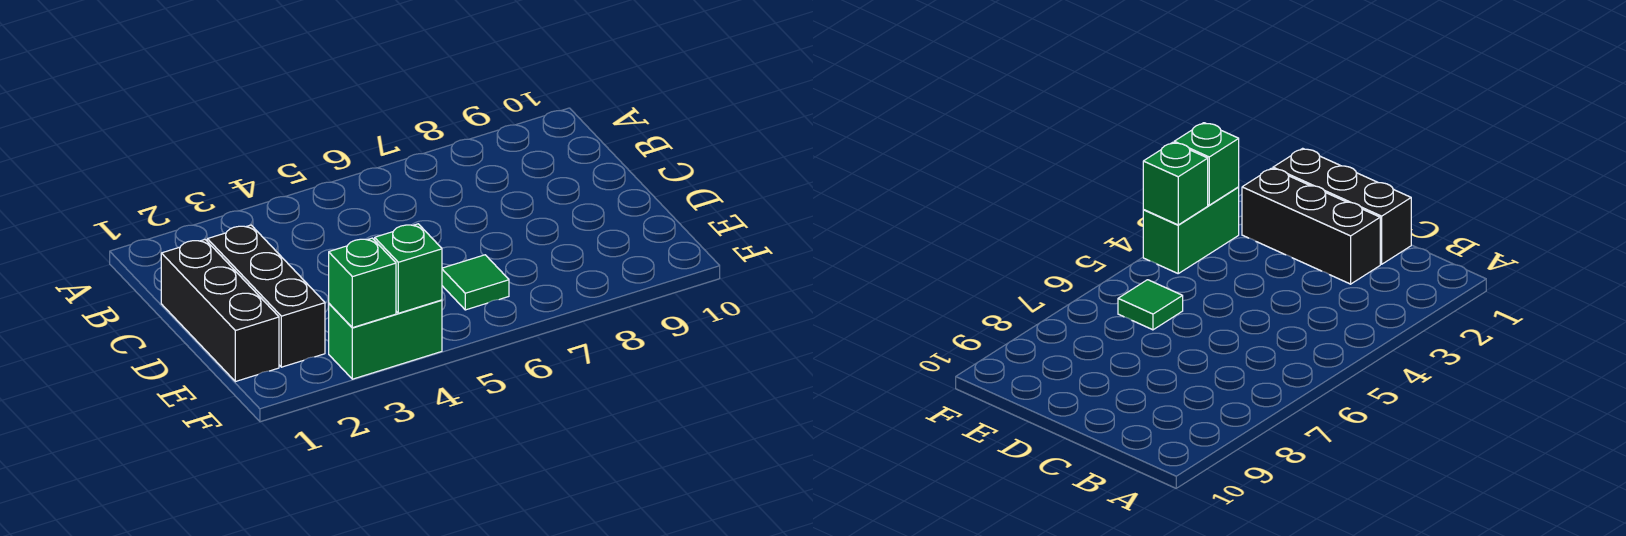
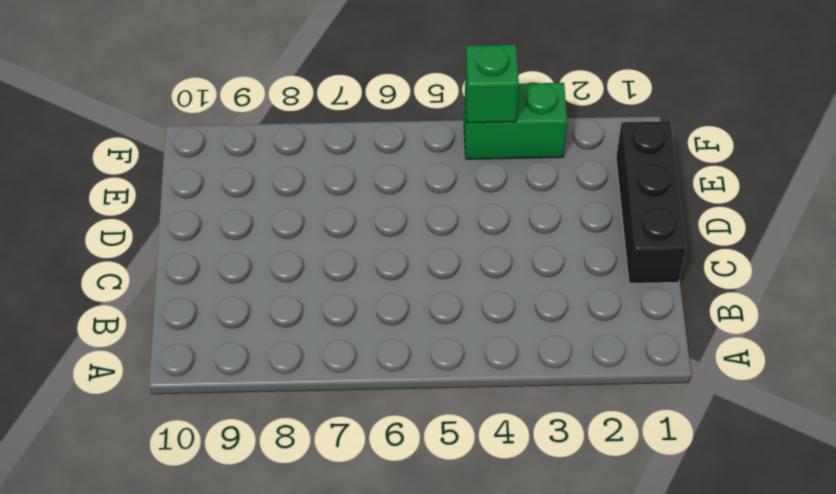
none -> black 1x3 brick [207,225,325,367]
none -> green 1x1 tile [442,255,509,310]

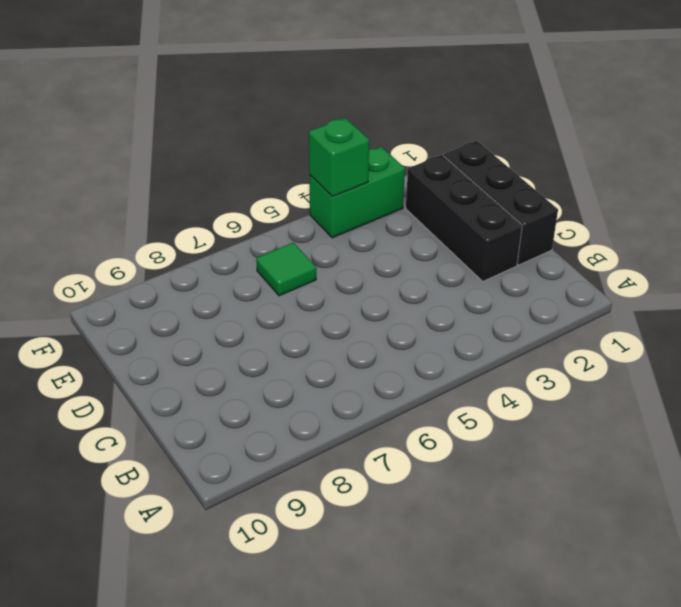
none -> green 1x1 brick [329,238,396,328]

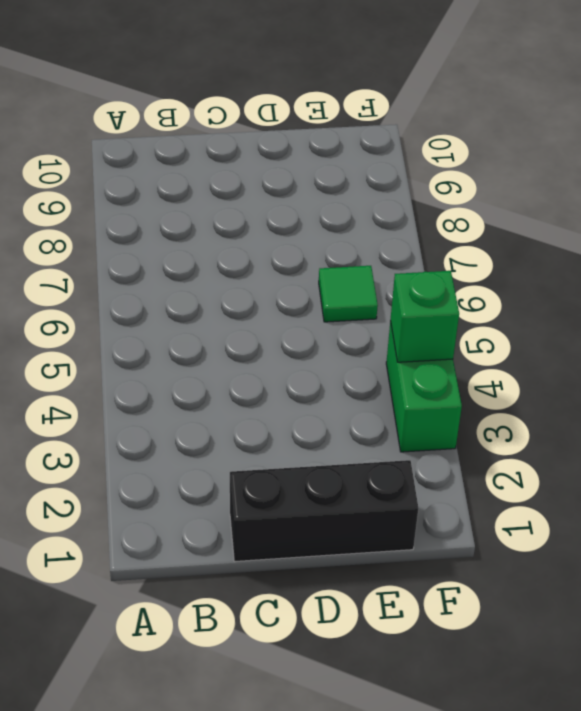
none -> black 1x3 brick [207,225,325,367]
none -> green 1x1 brick [329,238,396,328]

